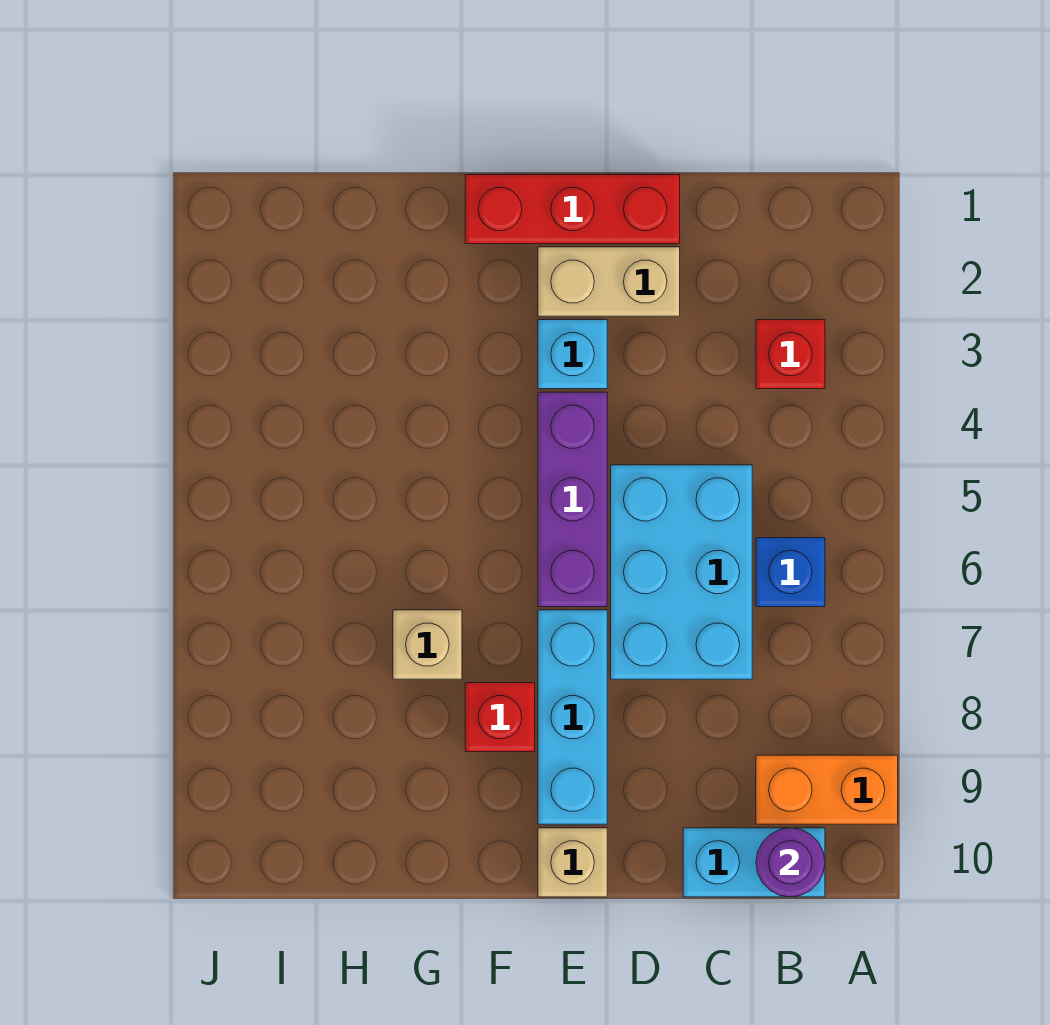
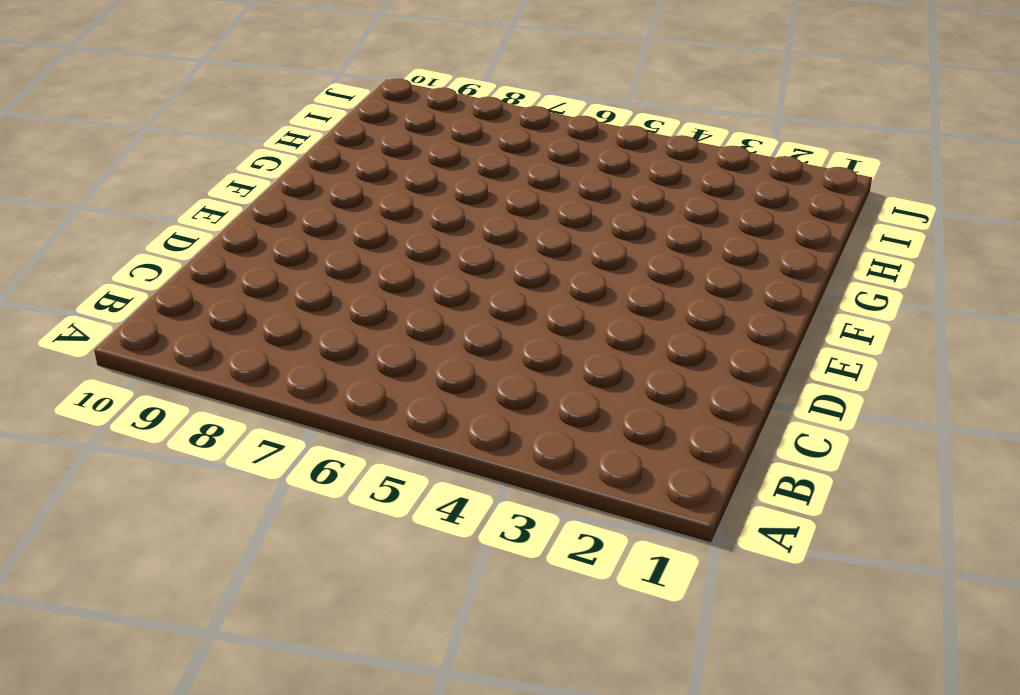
none -> orange 1x2 brick [756,755,898,824]
none -> red 1x1 brick [756,320,825,389]
none -> blue 1x1 brick [756,538,825,607]

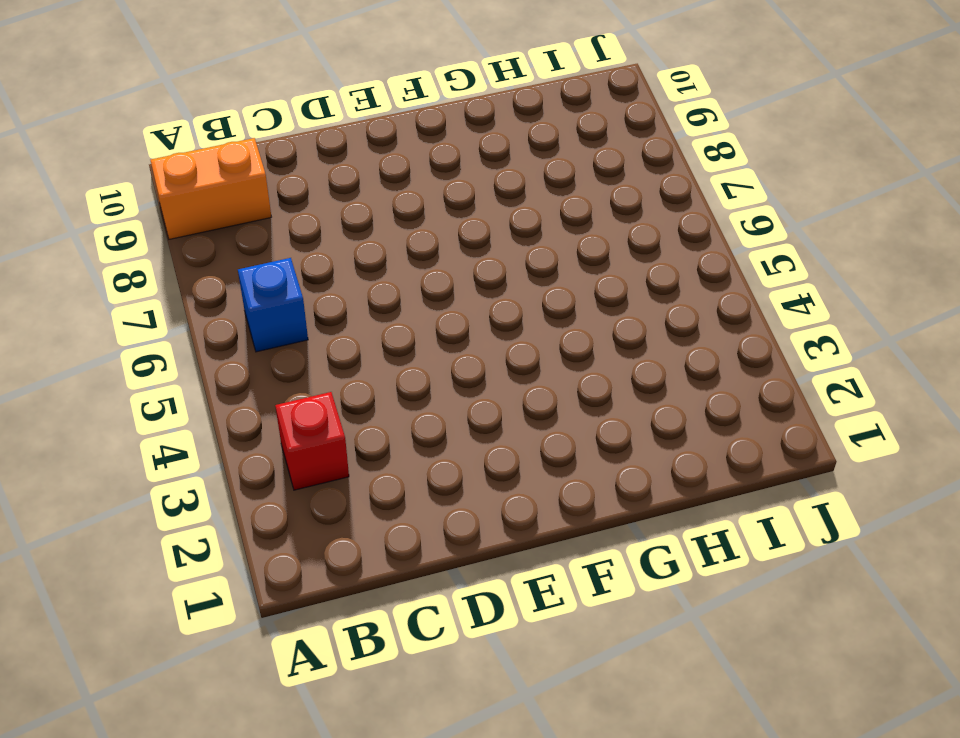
none -> cyan 1x2 brick [683,828,825,897]
none -> cyan 2x3 brick [611,465,752,679]
none -> red 1x3 brick [465,175,680,244]

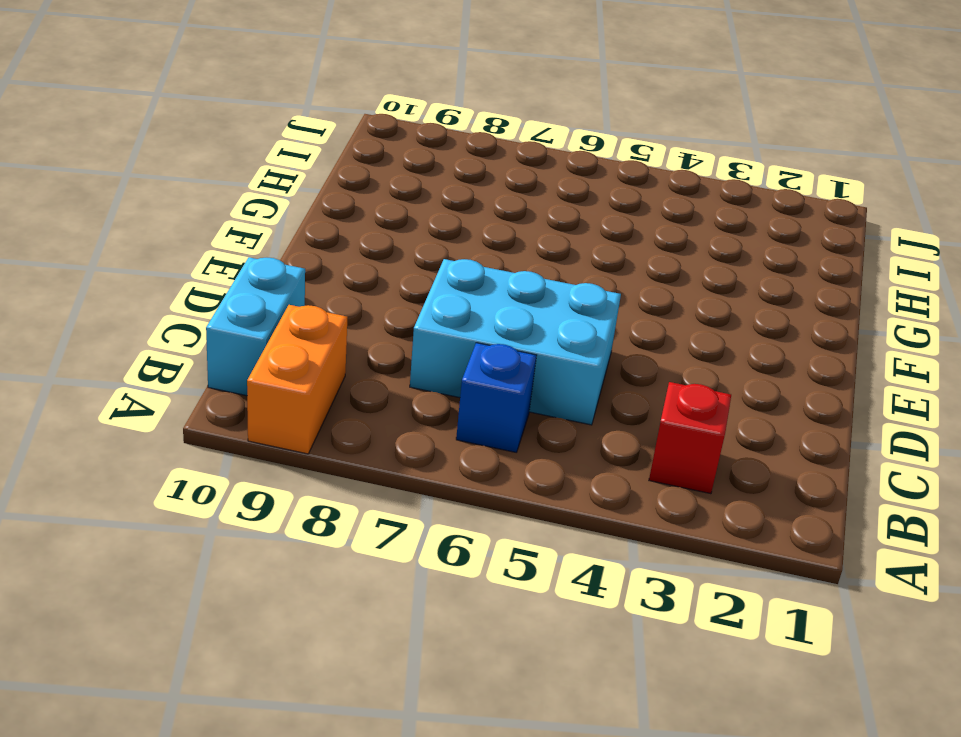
none -> red 1x3 brick [465,175,680,244]
none -> tan 1x2 brick [538,247,680,316]
none -> cyan 1x1 brick [538,320,607,389]

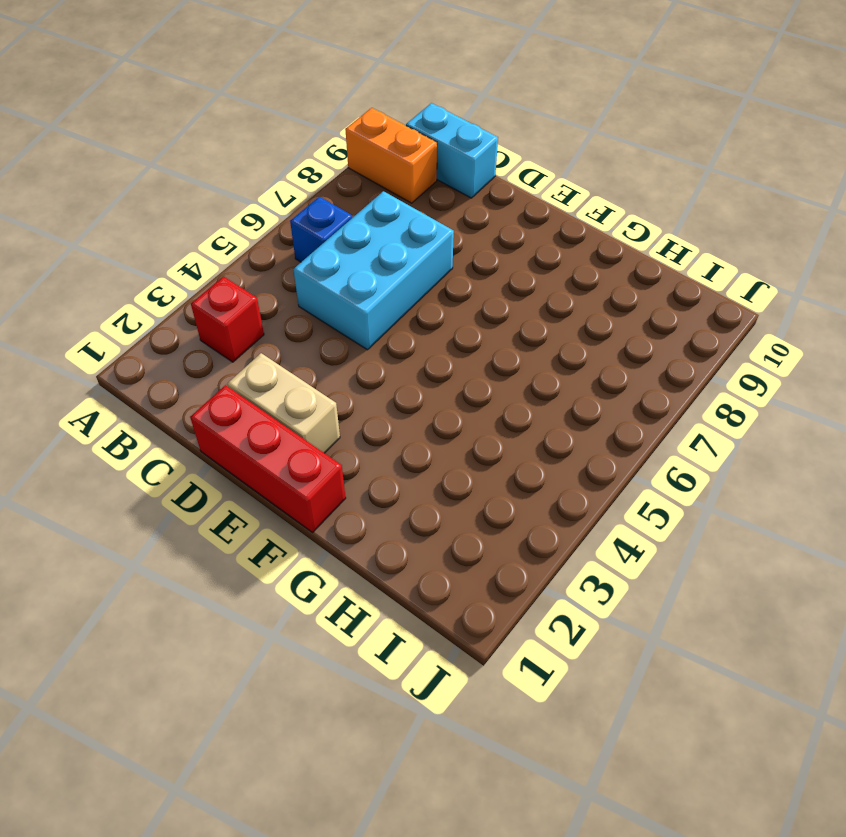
none -> cyan 1x1 brick [538,320,607,389]
none -> purple 1x3 brick [538,392,607,607]
none -> cyan 1x3 brick [538,610,607,824]

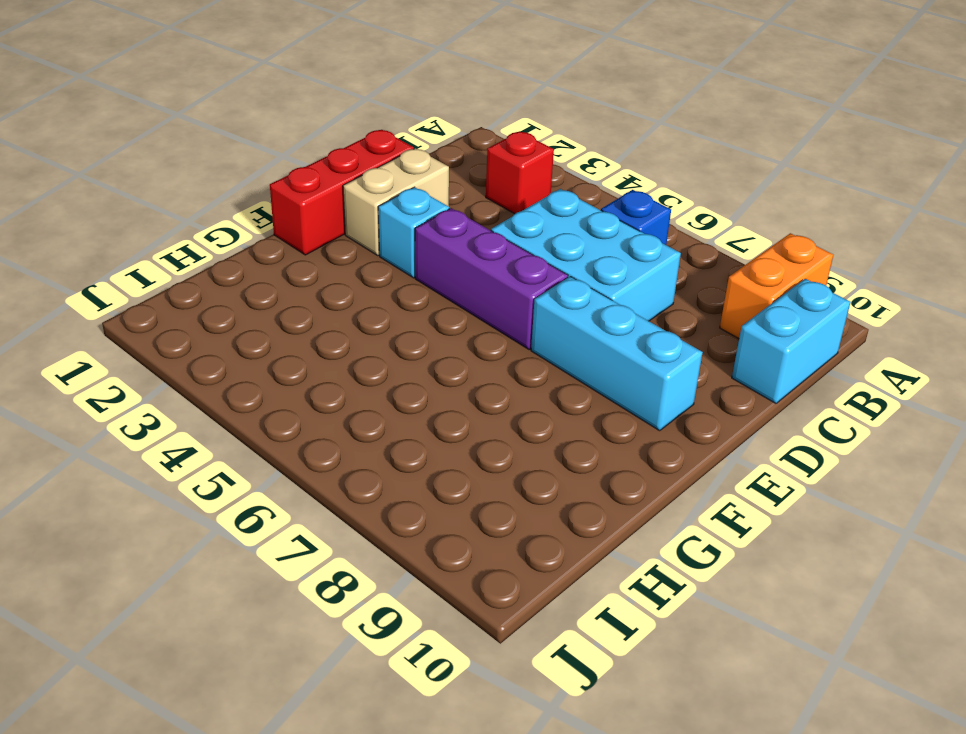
none -> tan 1x1 brick [538,828,607,897]
none -> red 1x1 brick [465,683,535,752]
none -> tan 1x1 brick [393,610,462,679]

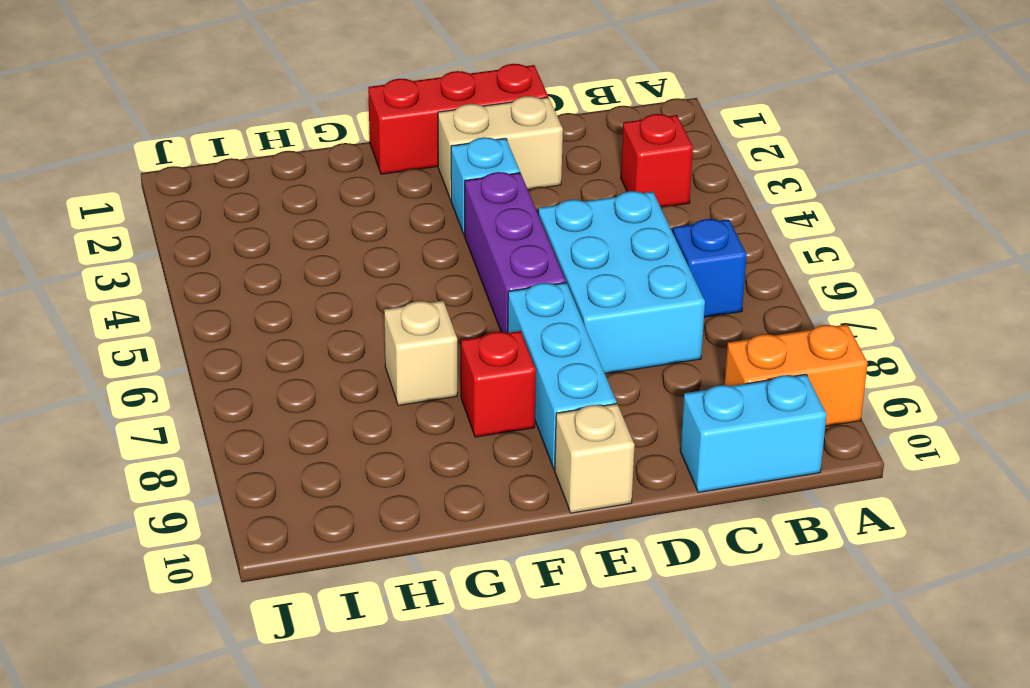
none -> purple 1x1 round brick [756,828,825,897]

